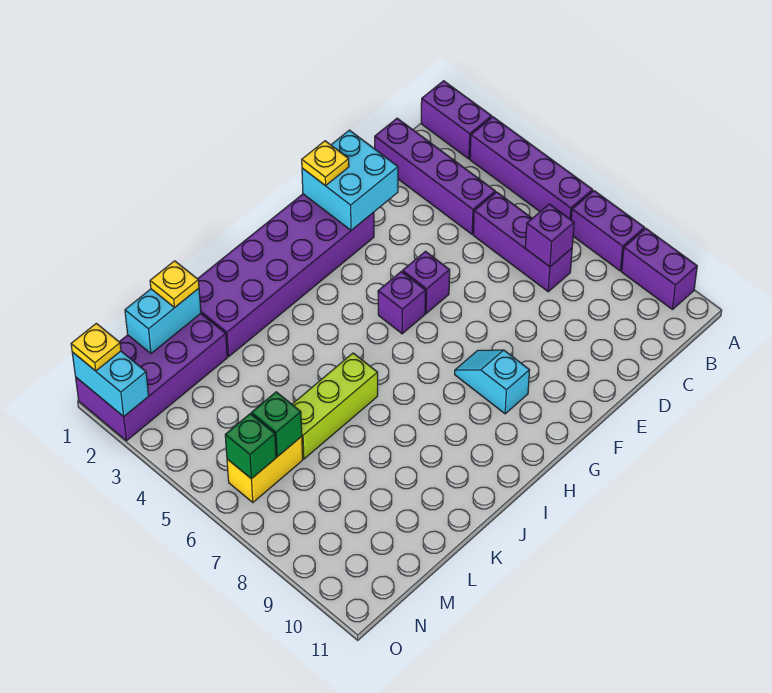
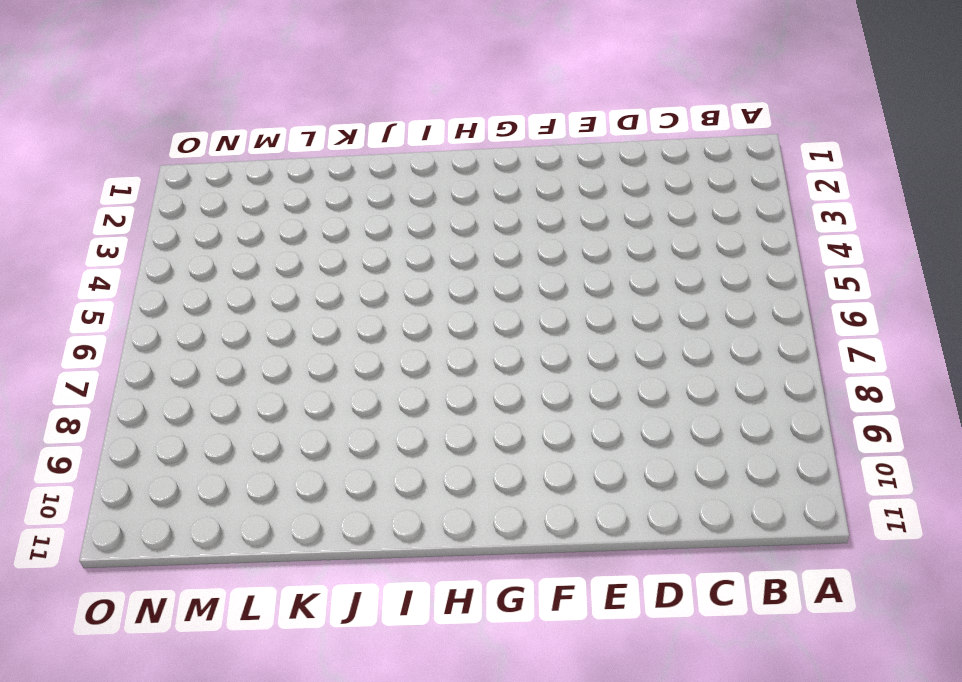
none -> purple 1x2 brick [421,81,492,159]
none -> purple 1x4 brick [470,117,593,220]
none -> purple 1x2 brick [571,191,644,271]

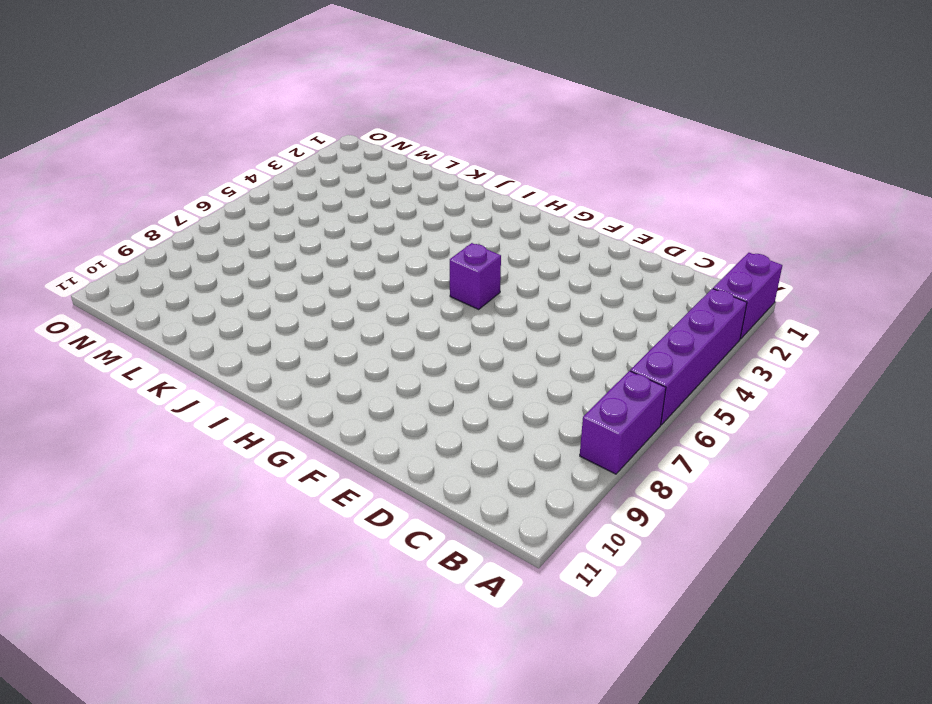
none -> purple 1x2 brick [622,229,697,310]
none -> purple 1x4 brick [375,118,495,234]
none -> purple 1x3 brick [473,192,572,292]

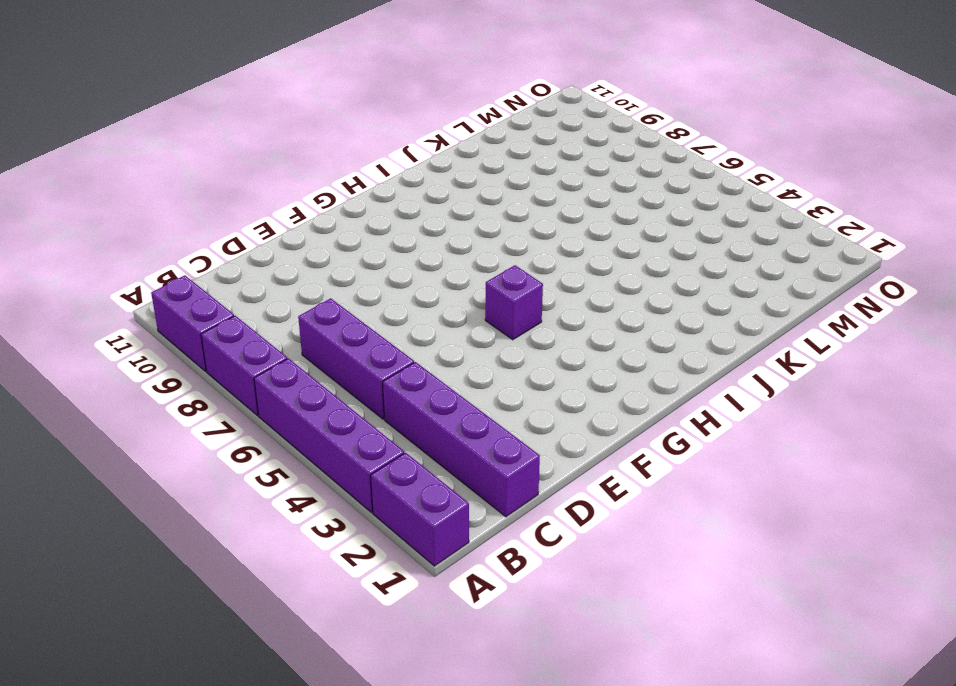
none -> purple 2x6 brick [198,194,374,357]
none -> purple 1x1 brick [402,251,450,313]
none -> cyan 1x2 slope [455,350,530,414]

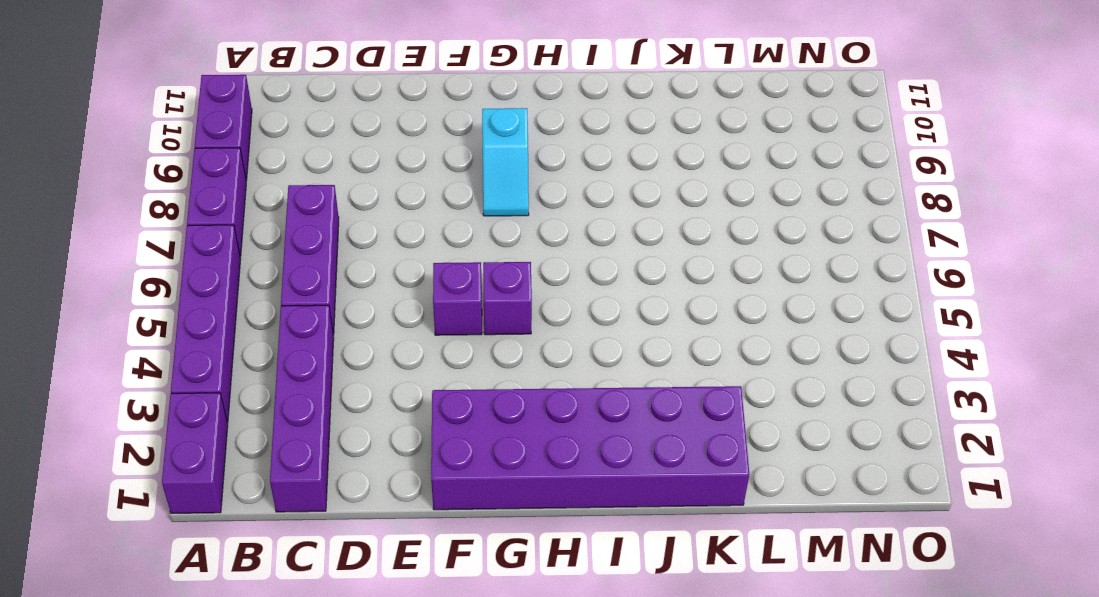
none -> lime 1x3 brick [292,353,378,459]
none -> purple 2x4 brick [76,314,227,441]
none -> yellow 1x2 brick [227,436,303,503]

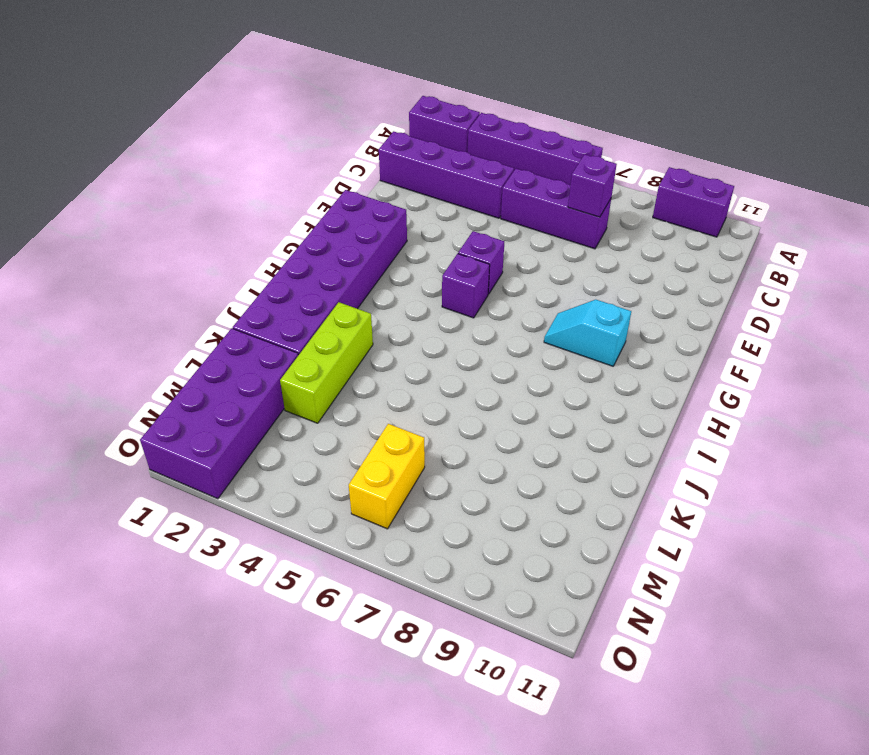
lime 1x3 brick [280,302,373,423] -> lime 1x3 brick moved to [292,353,378,459]
none -> purple 1x2 brick [571,191,644,271]
none -> cyan 2x2 brick [302,130,398,230]
none -> cyan 1x2 brick [125,288,201,353]

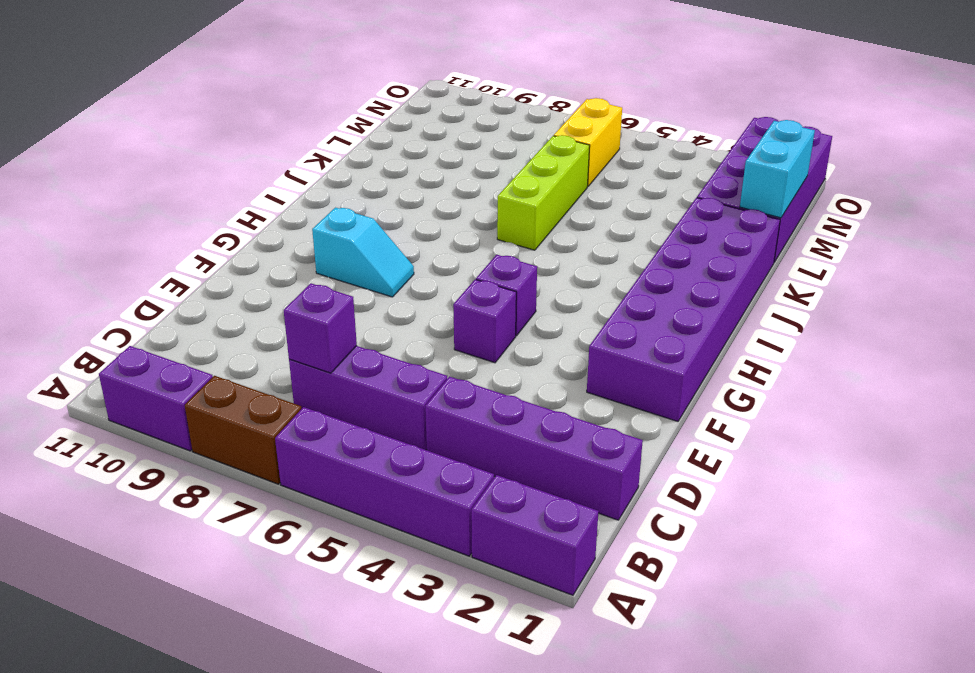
brown 1x2 brick [185,376,301,484] -> purple 1x2 brick [571,191,644,271]
none -> cyan 2x2 brick [302,130,398,230]
none -> green 1x1 brick [252,392,302,457]
none -> green 1x1 brick [225,414,276,479]

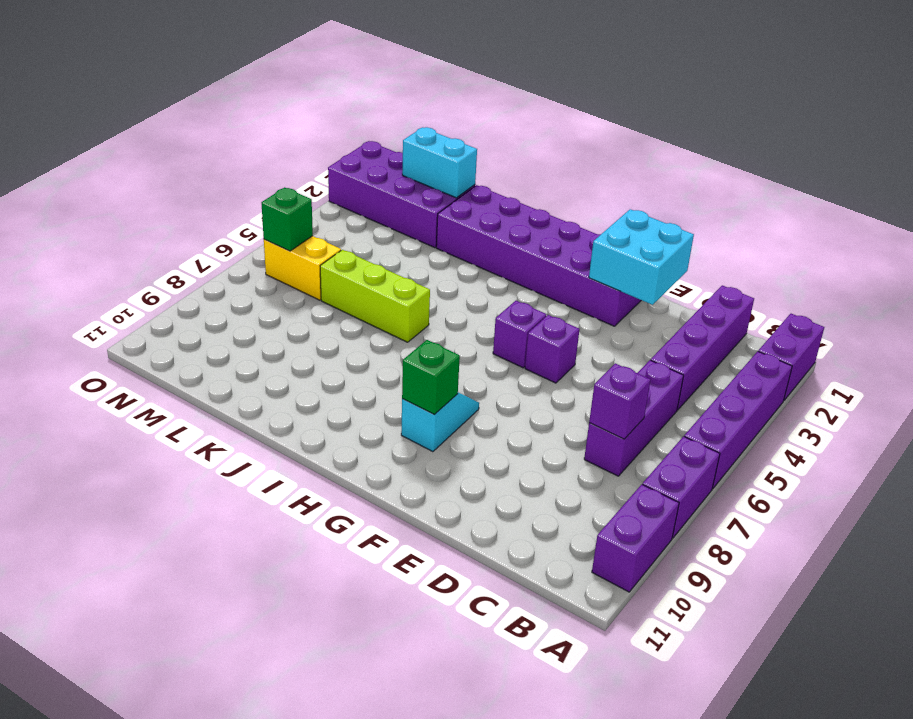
green 1x1 brick [402,340,460,415] -> green 1x1 brick moved to [252,392,302,457]
none -> cyan 1x2 brick [72,351,149,417]
none -> yellow 1x1 plate [302,141,349,186]
none -> yellow 1x1 plate [150,261,199,307]

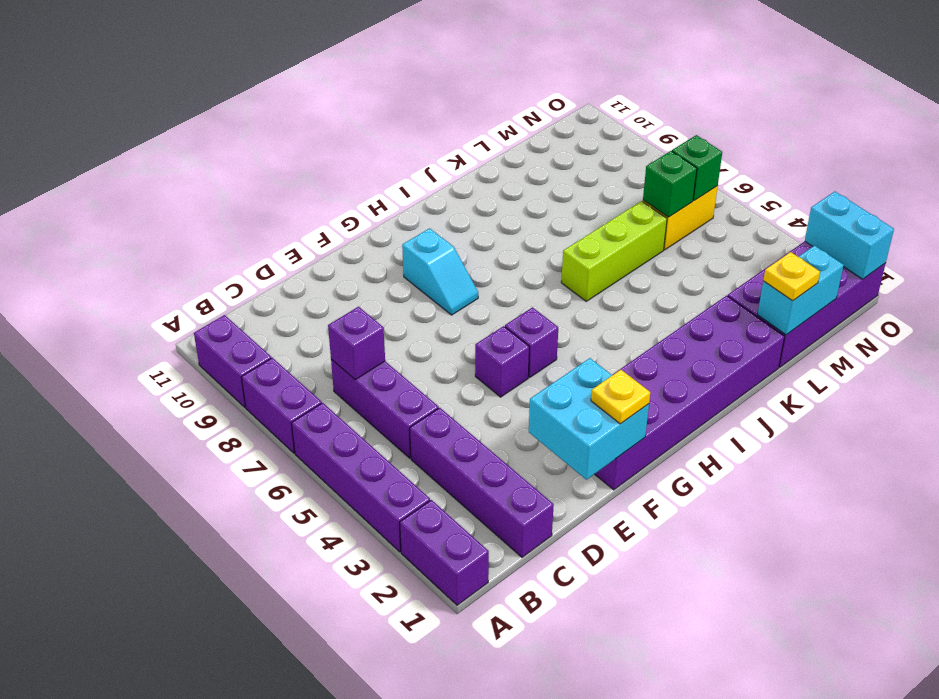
none -> yellow 1x1 plate [71,323,121,371]

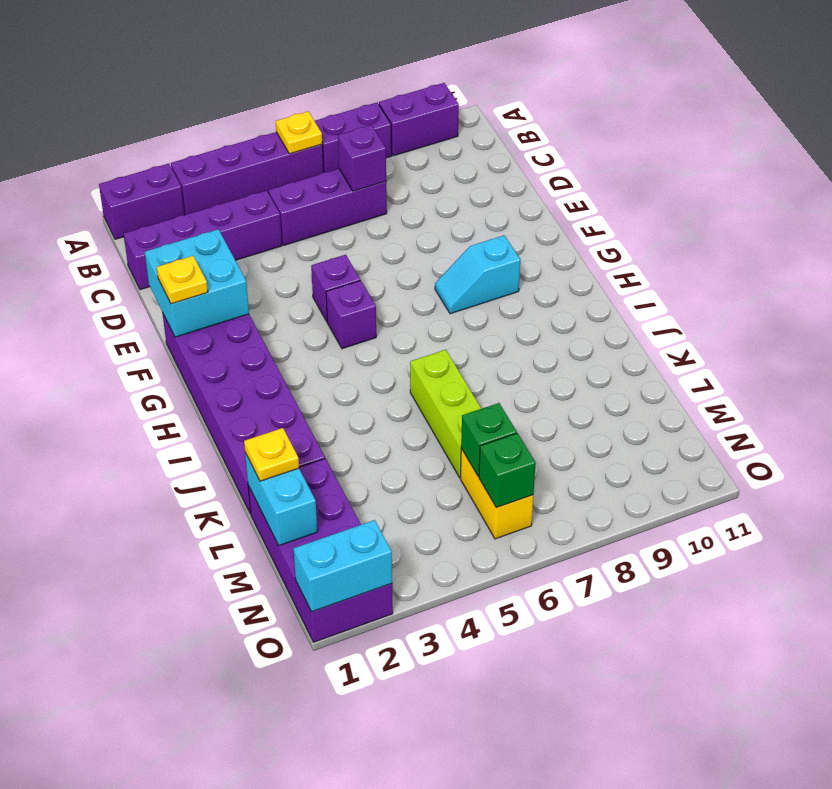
yellow 1x1 plate [276,111,322,154] -> yellow 1x1 plate moved to [71,323,121,371]

